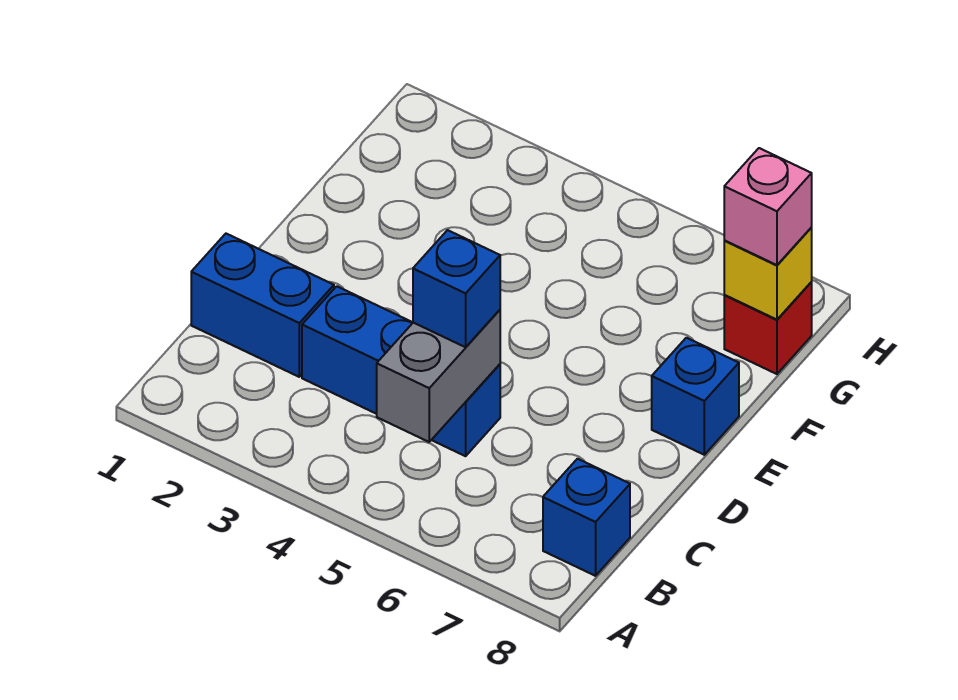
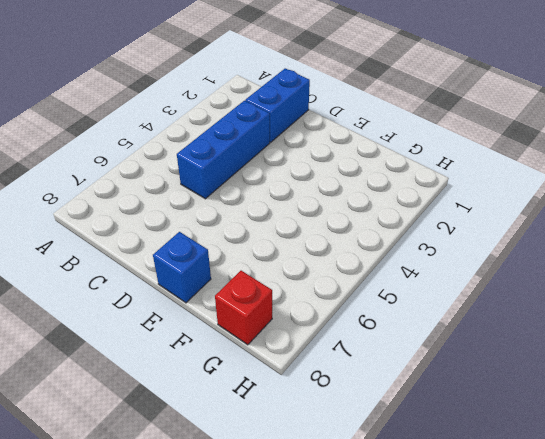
none -> blue 1x1 brick [543,459,630,576]
none -> grey 1x2 brick [377,310,500,442]

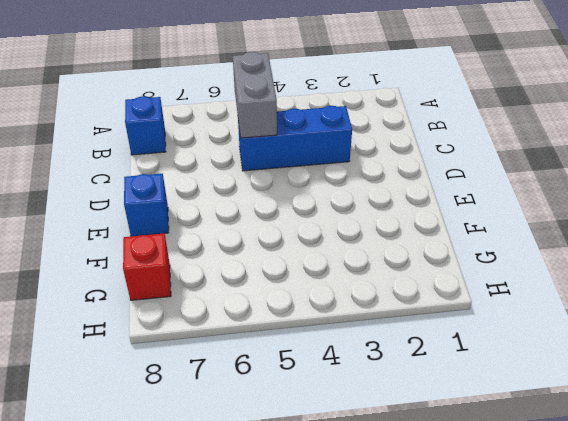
none -> blue 1x2 brick [191,234,334,377]
none -> yellow 1x1 brick [724,228,812,320]

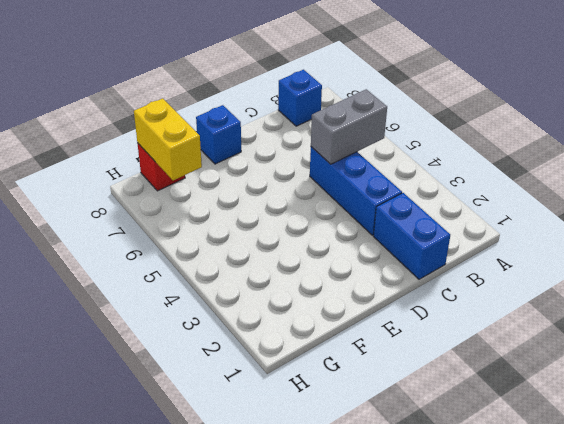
yellow 1x2 brick [134,98,202,180] -> yellow 1x1 brick [724,228,812,320]
none -> blue 1x1 brick [413,230,500,347]
none -> pink 1x1 brick [724,148,812,265]

